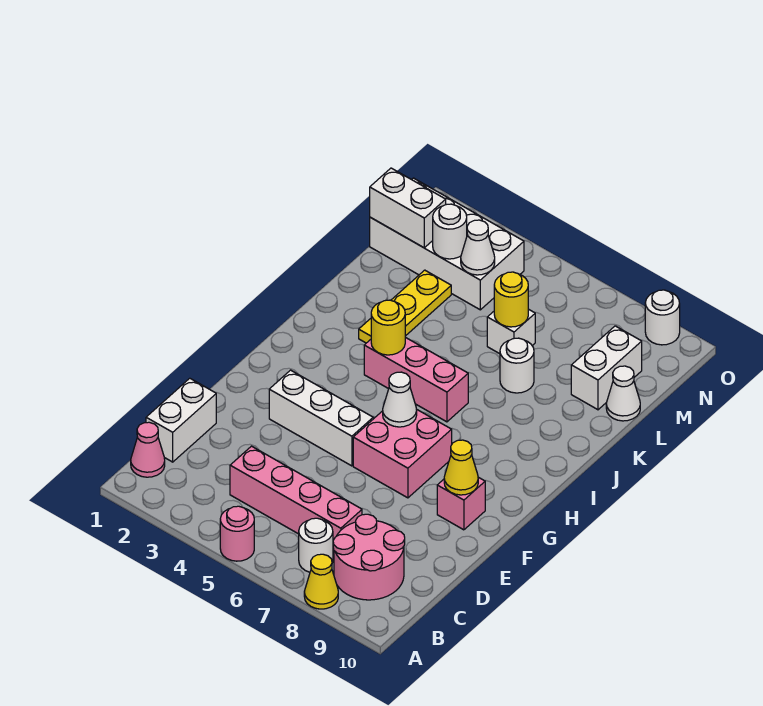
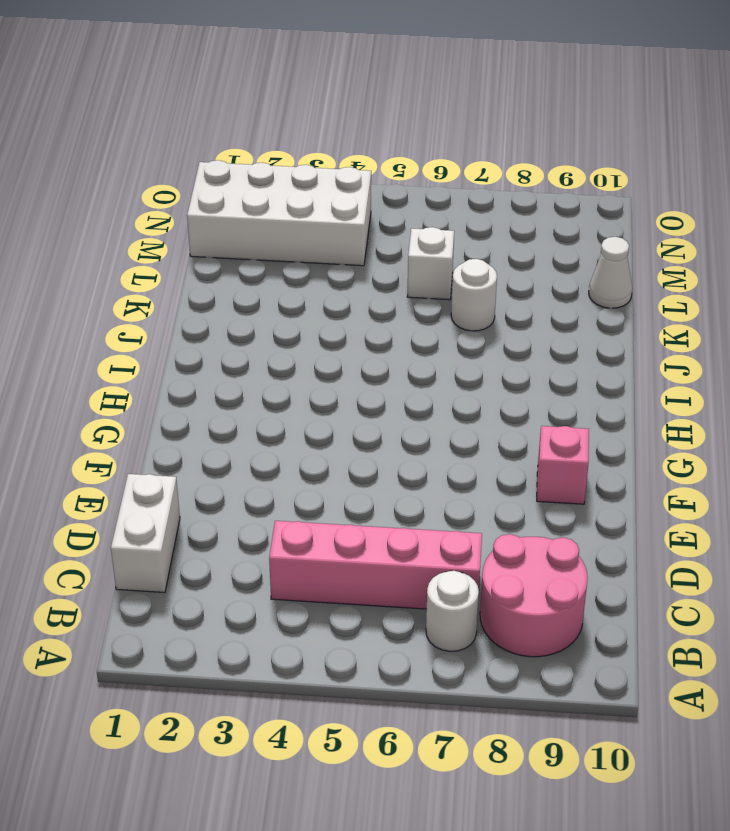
none -> pink 1x1 round brick [220,506,254,561]
none -> yellow 1x1 cone [304,554,338,609]
none -> pink 1x1 cone [131,422,165,477]

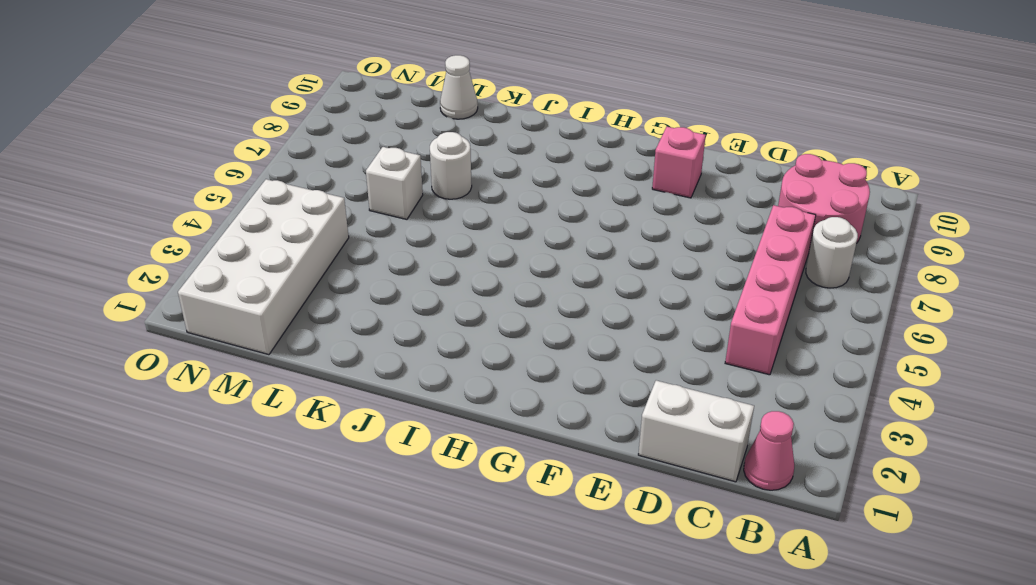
none -> pink 1x1 round brick [220,506,254,561]
none -> yellow 1x1 cone [304,554,338,609]
none -> white 1x3 brick [269,370,373,466]

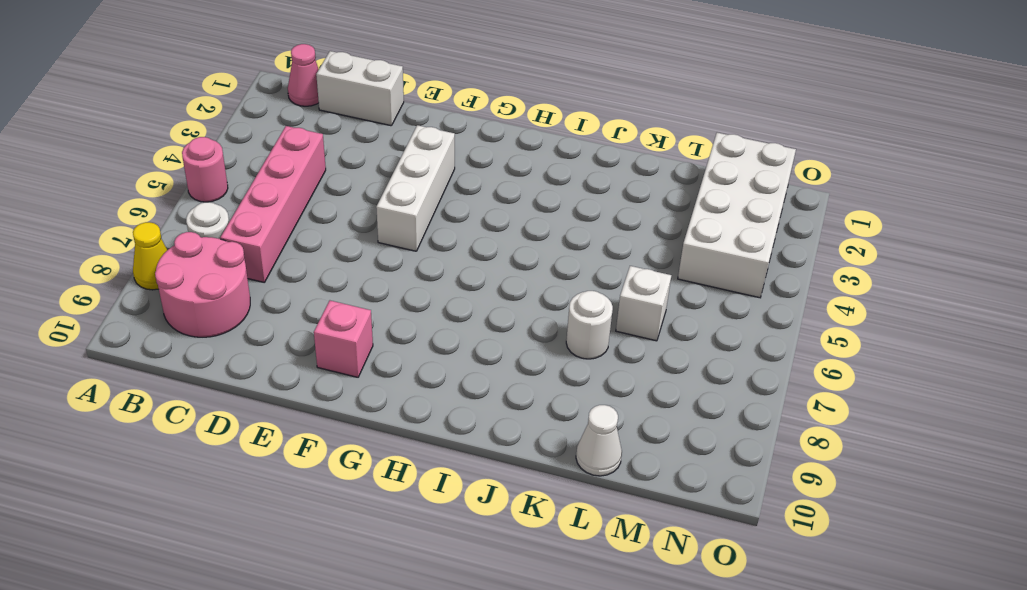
none -> pink 2x2 brick [353,410,452,498]
none -> pink 1x3 brick [364,337,468,422]
none -> yellow 1x3 plate [359,270,451,343]

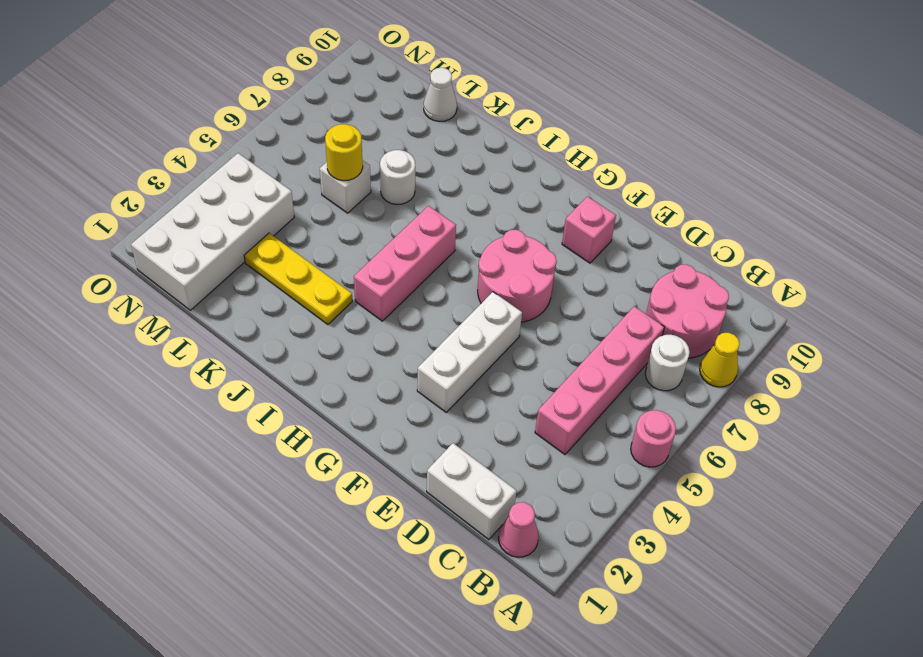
pink 2x2 round brick [478,230,557,322] -> pink 2x2 brick [353,410,452,498]
none -> white 1x2 brick [571,326,642,410]
none -> white 1x1 round brick [645,290,680,345]
none -> yellow 1x1 cone [444,440,478,495]

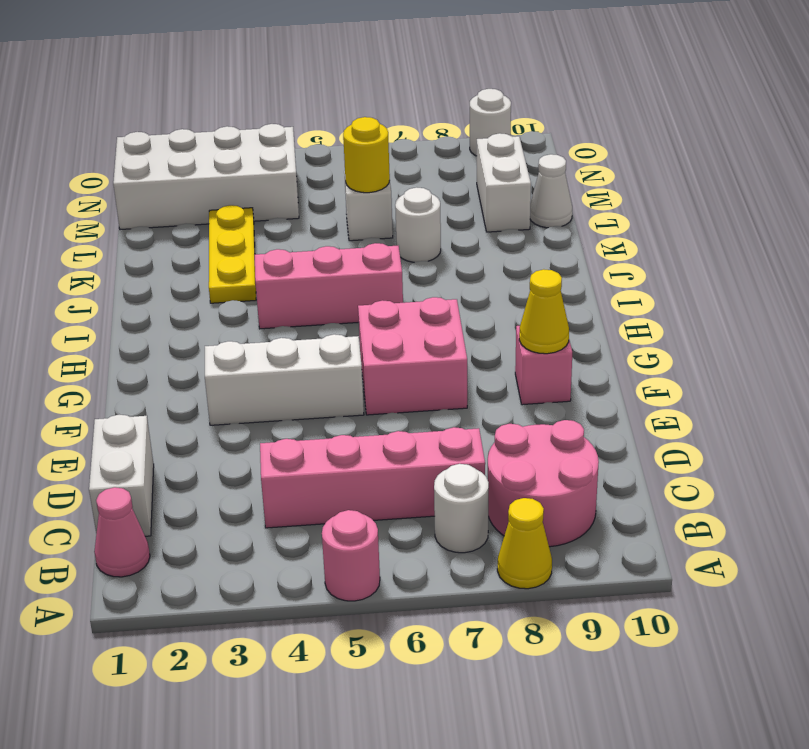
none -> white 1x1 cone [383,372,417,427]
none -> yellow 1x1 round brick [371,300,405,355]
none -> white 1x2 brick [370,168,446,248]

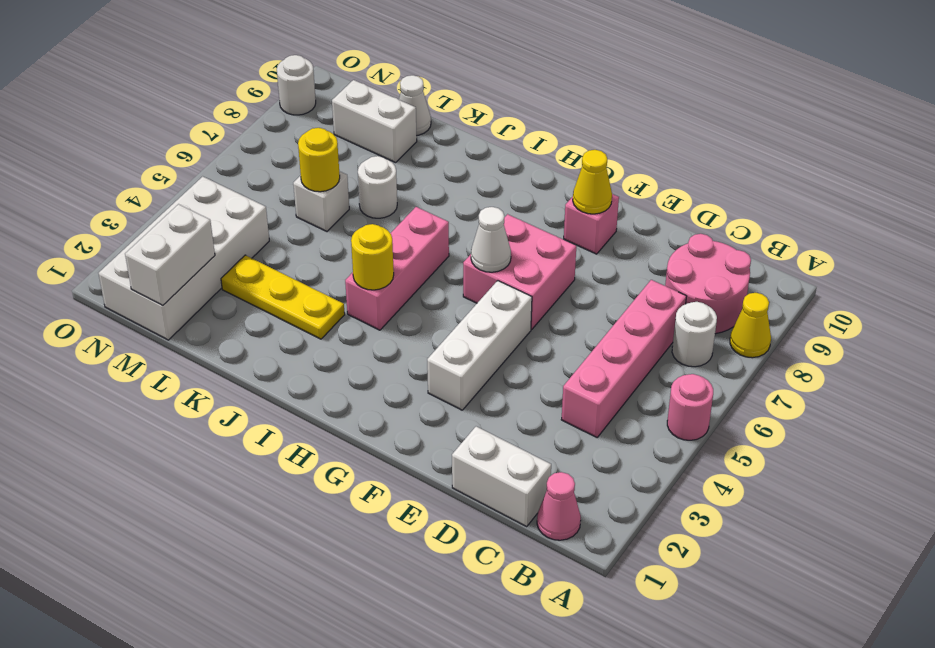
none -> white 1x1 round brick [433,204,467,259]
none -> white 1x1 cone [461,220,495,275]

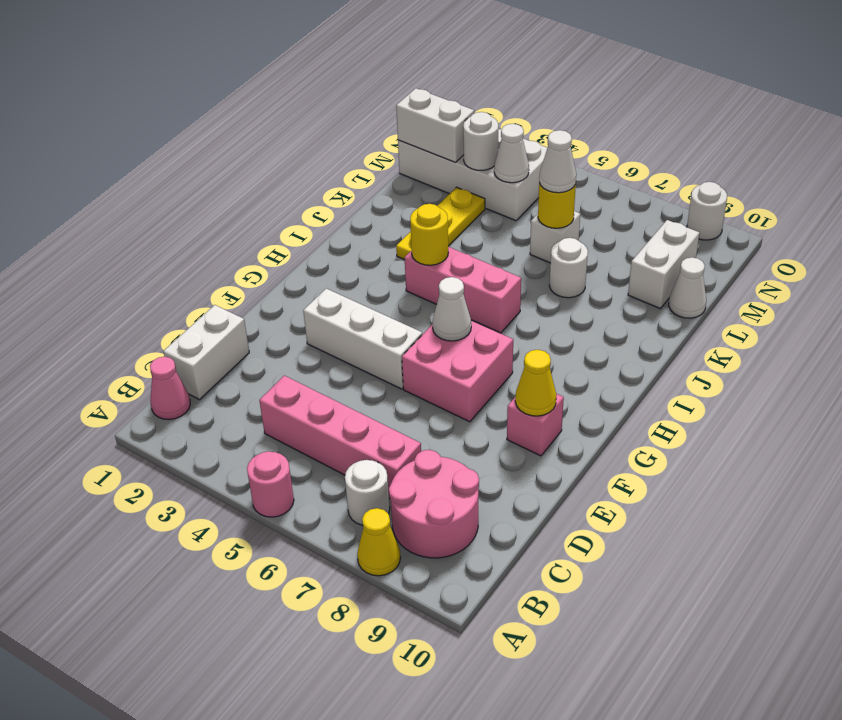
white 1x1 cone [539,130,576,193] -> none

